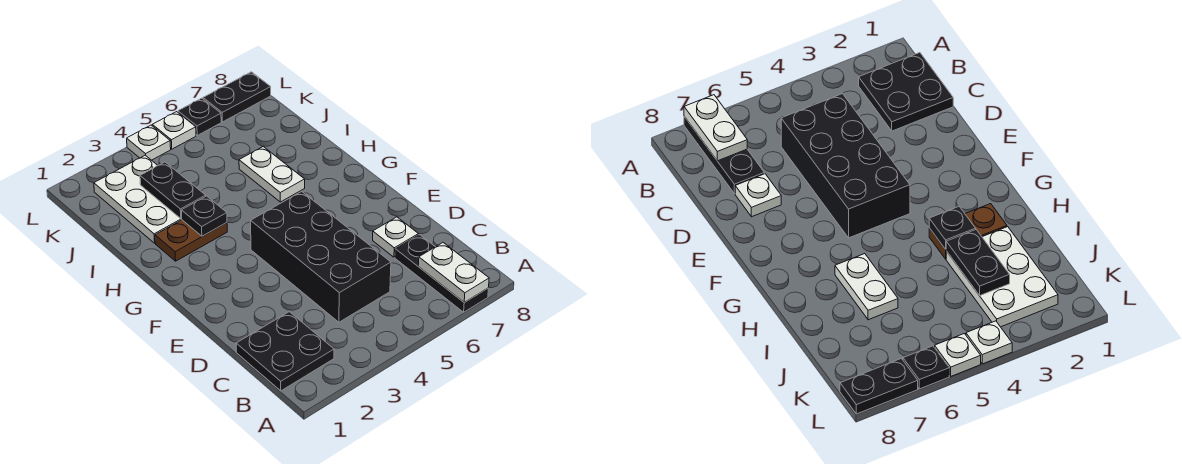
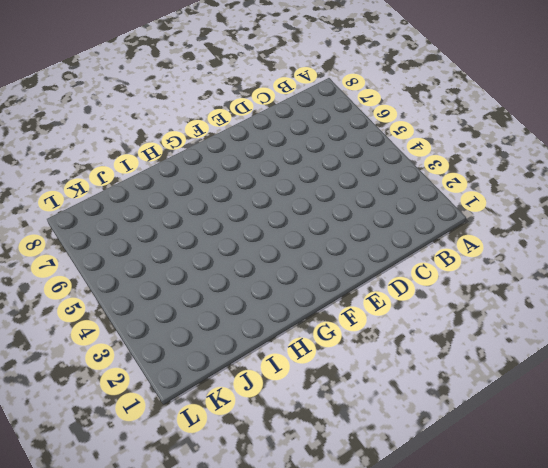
none -> black 1x3 plate [395,235,488,312]
none -> black 2x2 plate [236,312,334,391]
none -> black 2x4 brick [251,192,391,322]

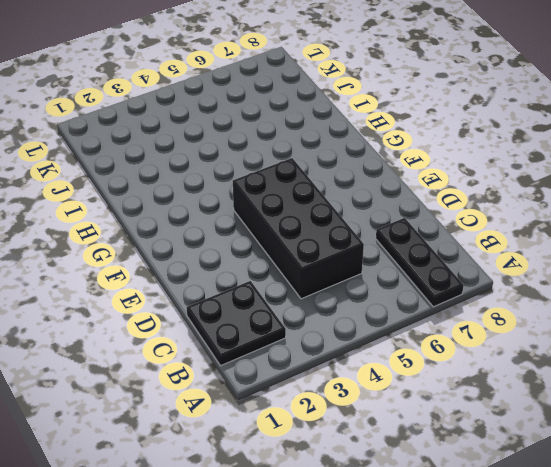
none -> white 1x1 plate [373,217,418,257]
none -> brown 1x2 plate [155,220,227,261]
none -> white 1x2 plate [239,147,305,202]

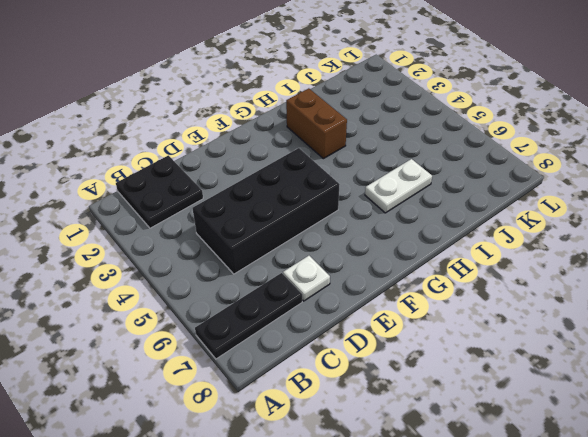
brown 1x2 brick [286,88,347,159] -> brown 1x2 plate [155,220,227,261]
none -> white 2x3 plate [94,155,182,243]
none -> white 1x1 plate [127,125,171,160]
none -> white 1x1 plate [152,112,196,149]

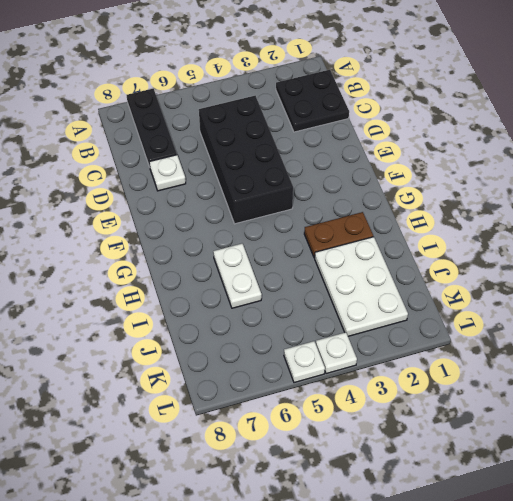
none -> black 1x1 plate [178,98,221,135]
none -> black 1x2 plate [203,72,271,122]
none -> white 1x2 plate [418,243,489,302]

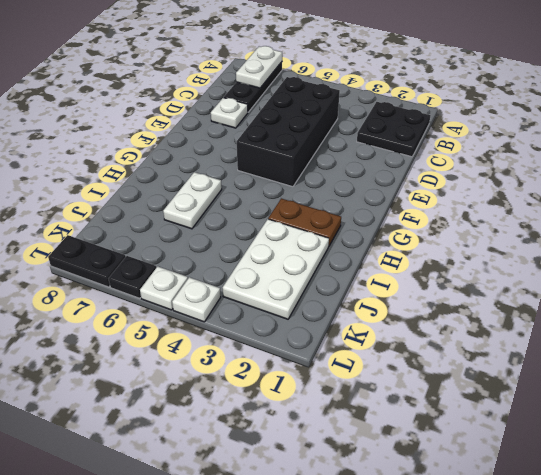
none -> black 1x1 plate [181,196,227,236]
none -> black 1x2 plate [140,162,206,218]

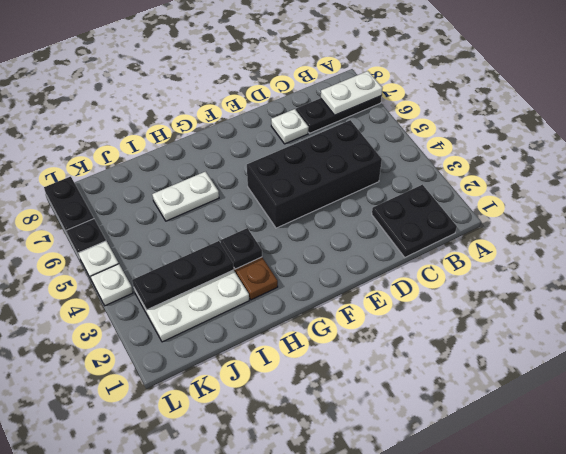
black 1x3 plate [132,241,234,310] -> black 1x2 plate [140,162,206,218]

